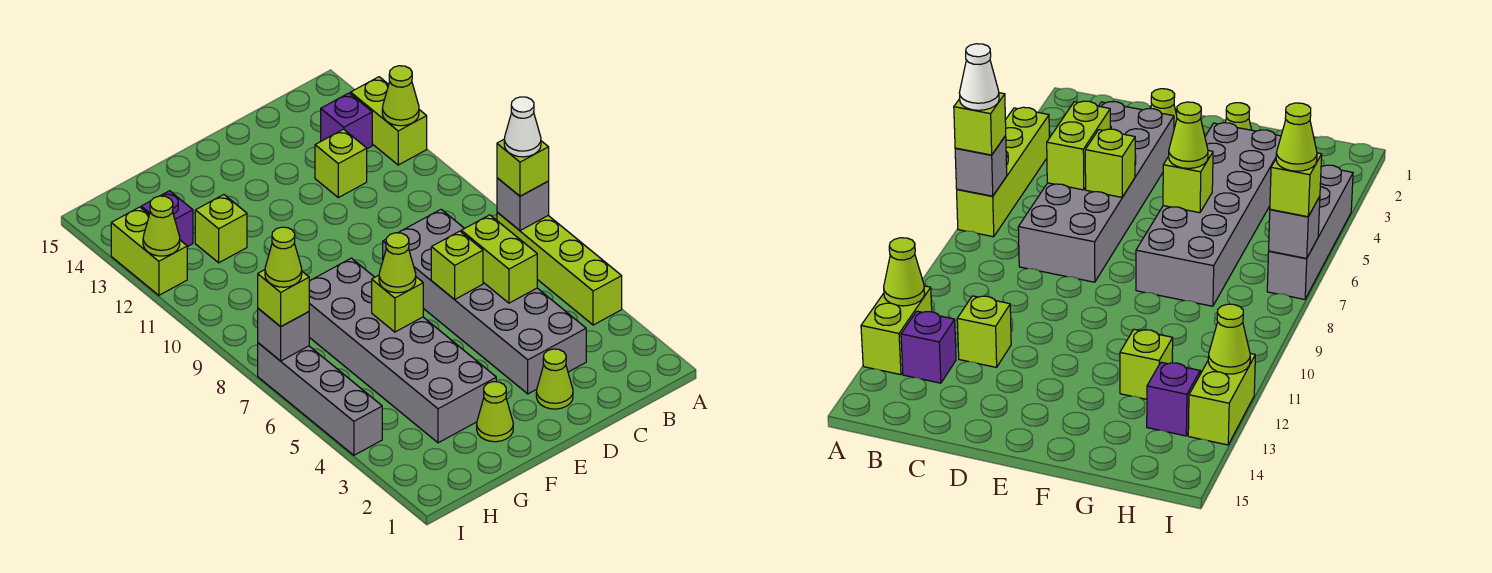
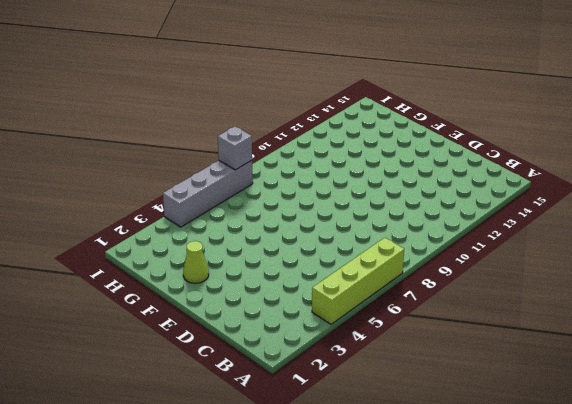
none -> lime 1x2 brick [351,77,427,165]
none -> purple 1x1 brick [321,93,372,149]
none -> grey 2x6 brick [383,209,586,394]

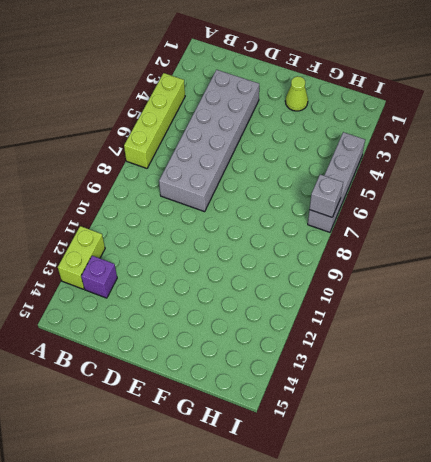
none -> lime 1x1 brick [315,129,367,198]
none -> lime 1x1 cone [536,349,573,409]
none -> grey 2x6 brick [309,258,496,443]

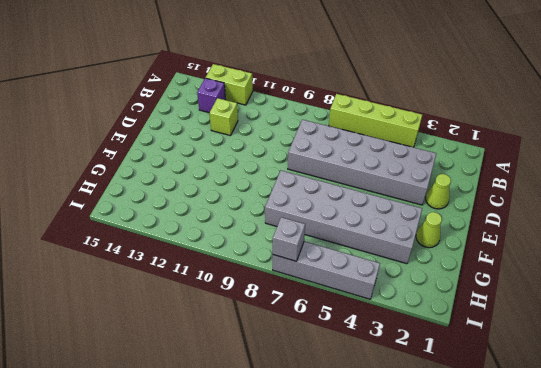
none -> lime 1x1 brick [195,195,247,263]
none -> purple 1x1 brick [141,191,193,247]
none -> lime 1x2 brick [111,207,187,295]

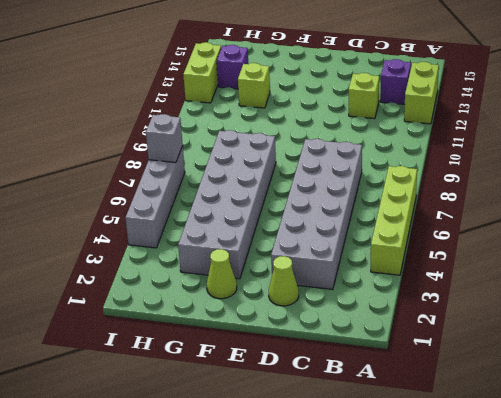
none -> grey 1x1 brick [497,178,549,231]
none -> lime 1x1 cone [382,66,419,126]
none -> lime 1x2 brick [461,215,537,303]

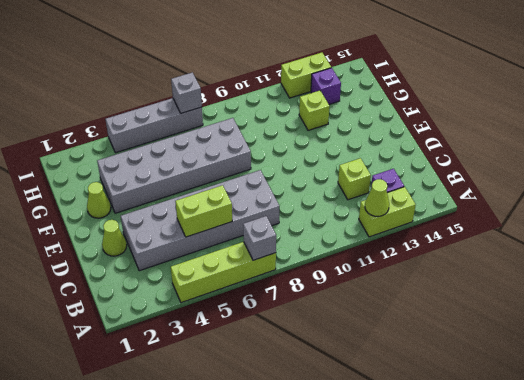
none -> lime 1x1 brick [431,231,483,300]
none -> lime 1x1 brick [372,275,423,332]
none -> lime 1x1 cone [143,196,180,256]

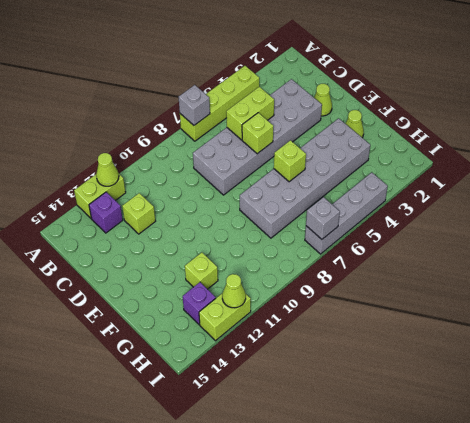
none -> lime 1x1 brick [497,140,549,196]
none -> lime 1x1 cone [379,233,416,293]
none -> lime 1x1 brick [258,270,309,327]

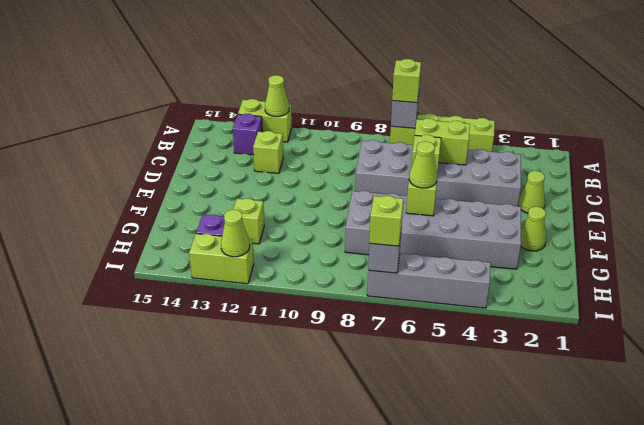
none -> white 1x1 cone [504,97,541,157]
none -> lime 1x1 cone [265,227,302,287]

